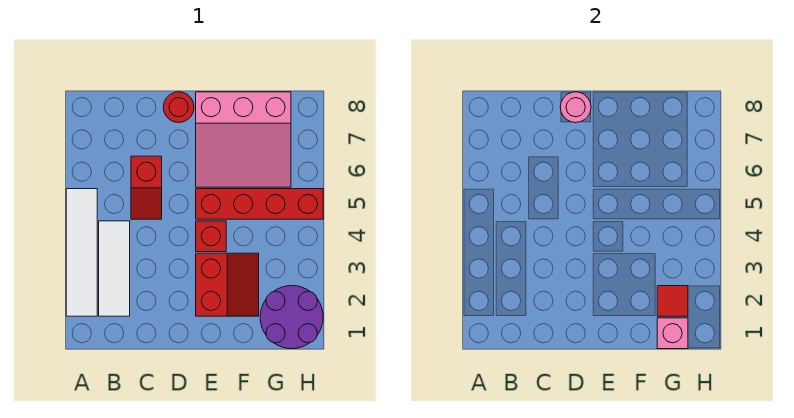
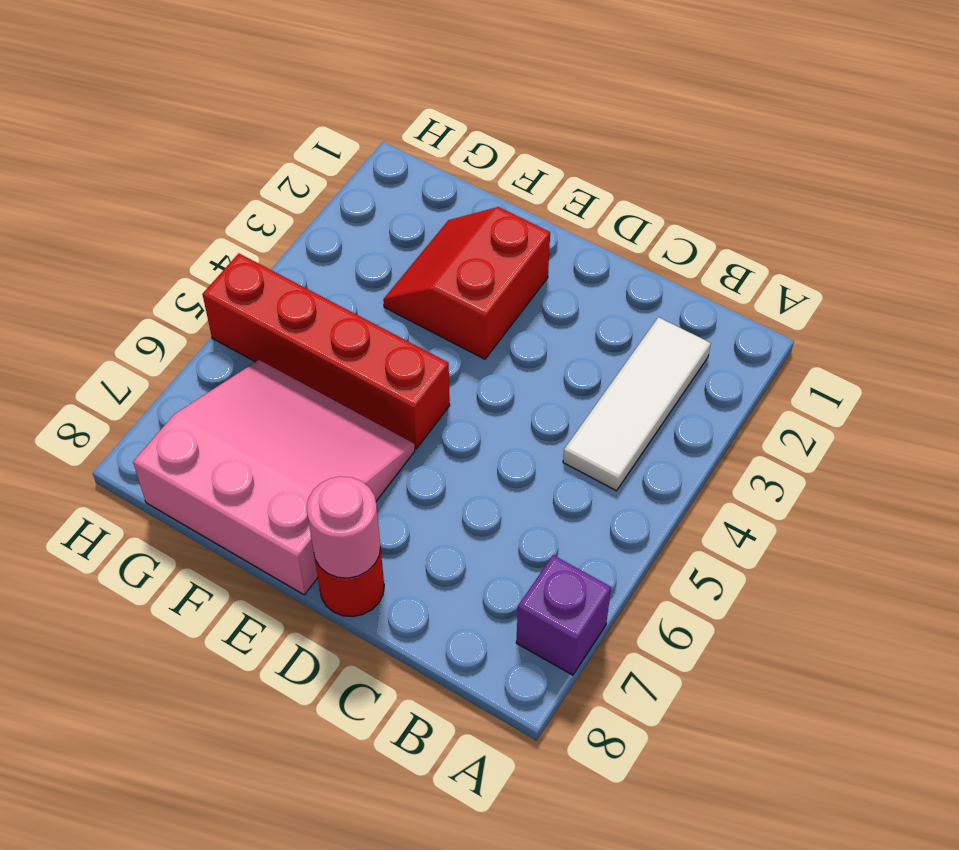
purple 1x1 brick [516,555,611,675] -> none
none -> white 1x4 tile [66,189,97,316]
none -> red 1x2 slope [131,156,162,219]
none -> red 1x1 brick [196,221,226,252]

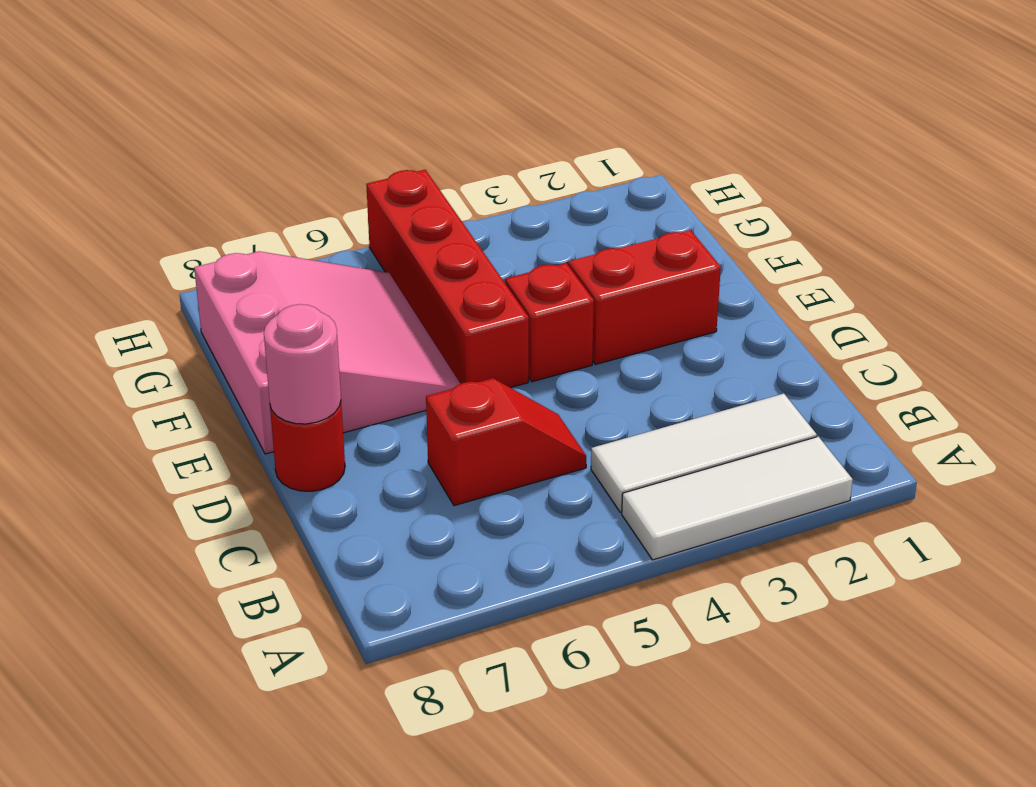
white 1x3 tile [622,437,853,560] -> white 1x4 tile [66,189,97,316]
none -> purple 2x2 round brick [260,286,323,349]
none -> pink 1x1 brick [657,318,688,349]
none -> red 1x1 tile [657,286,688,316]

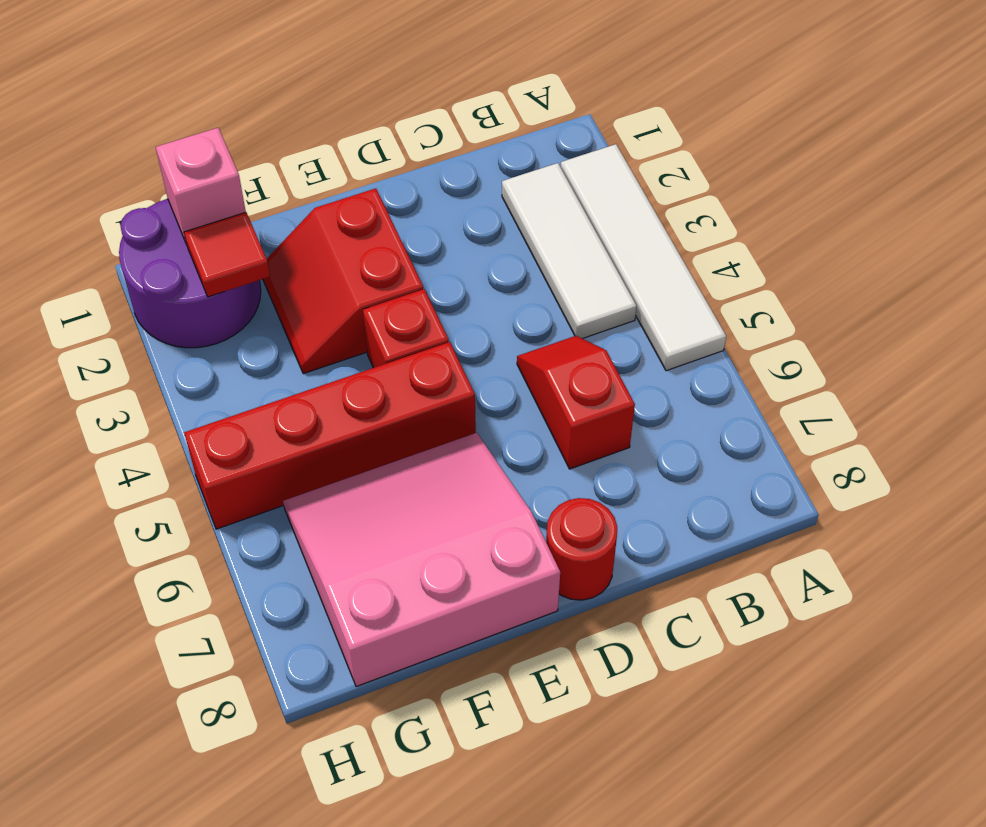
none -> pink 1x1 round brick [560,92,591,123]

